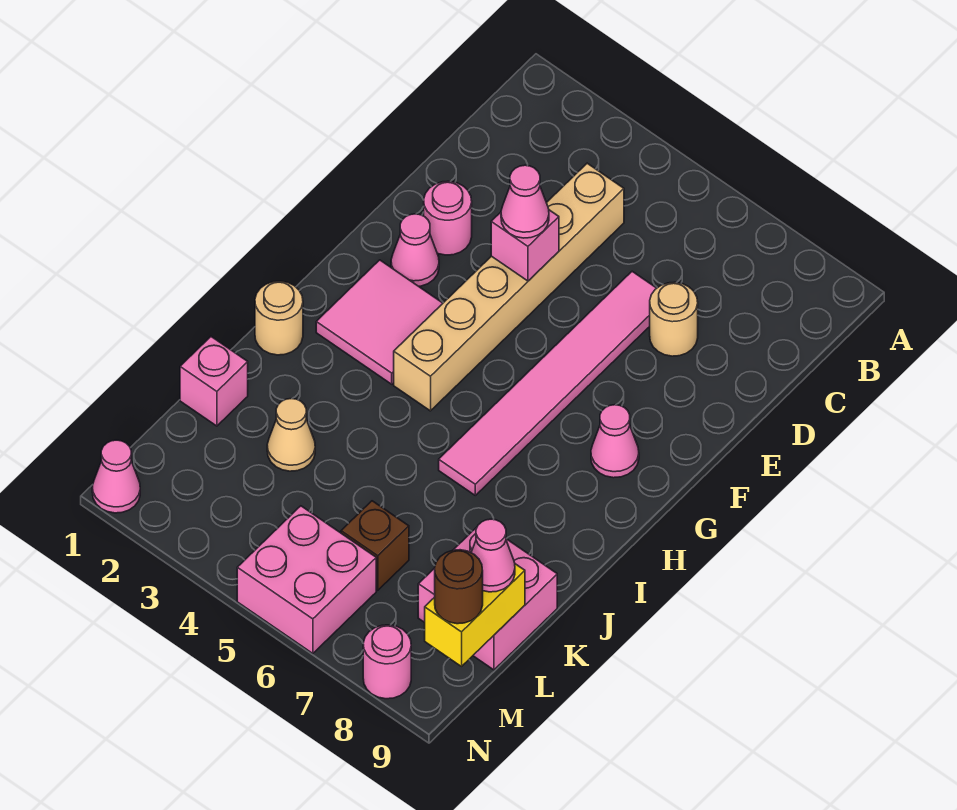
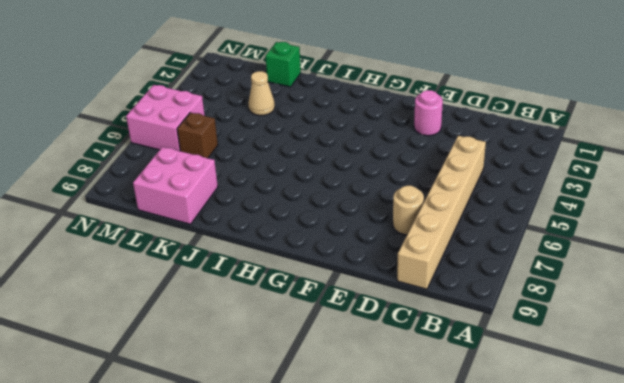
tan 1x6 brick [397,136,486,289] -> tan 1x6 brick turned to [394,163,624,411]
green 1x1 brick [266,42,301,87] -> pink 1x1 brick [180,337,248,426]
none -> pink 1x6 tile [439,271,656,495]
none -> pink 1x1 cone [391,214,439,286]
none -> pink 2x2 tile [316,260,443,384]

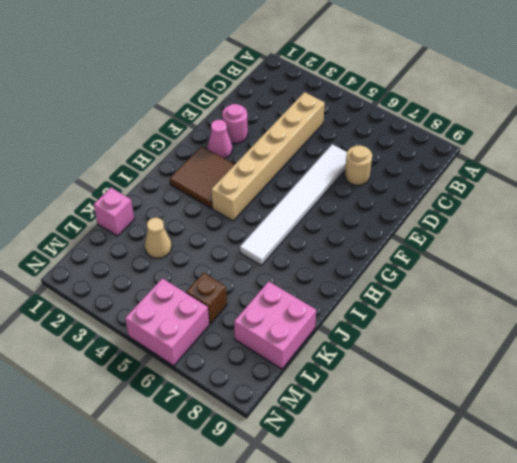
white 1x6 tile [240,144,347,265] -> pink 1x6 tile [439,271,656,495]
brown 2x2 tile [170,146,234,208] -> pink 2x2 tile [316,260,443,384]
none -> pink 1x1 cone [591,405,639,478]
none -> tan 1x1 round brick [255,281,303,355]
none -> pink 1x1 cone [92,440,140,513]

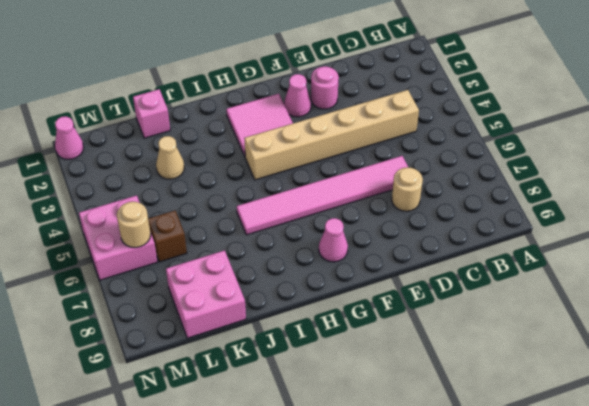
tan 1x1 round brick [117,202,151,248] -> tan 1x1 round brick moved to [255,281,303,355]
none -> pink 1x1 round brick [363,625,411,699]
none -> pink 1x1 brick [491,210,559,281]
none -> yellow 1x2 brick [425,564,525,666]

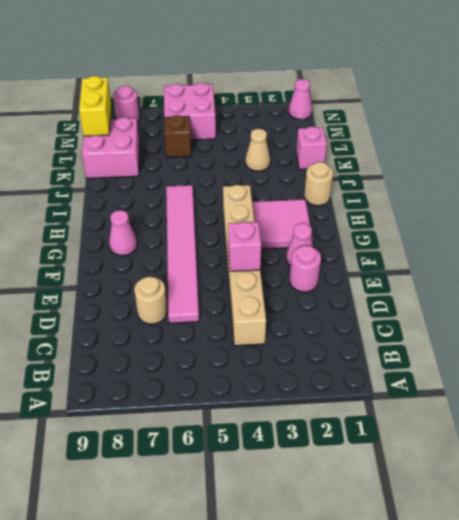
none -> pink 1x1 cone [501,165,549,238]
none -> pink 1x1 cone [471,519,515,592]
none -> brown 1x1 round brick [435,550,483,624]

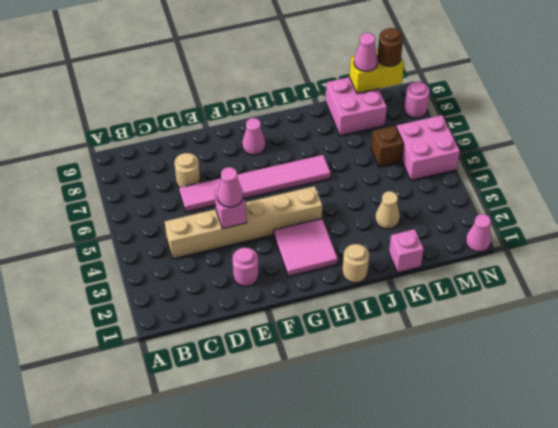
none -> pink 1x1 cone [391,214,439,286]

